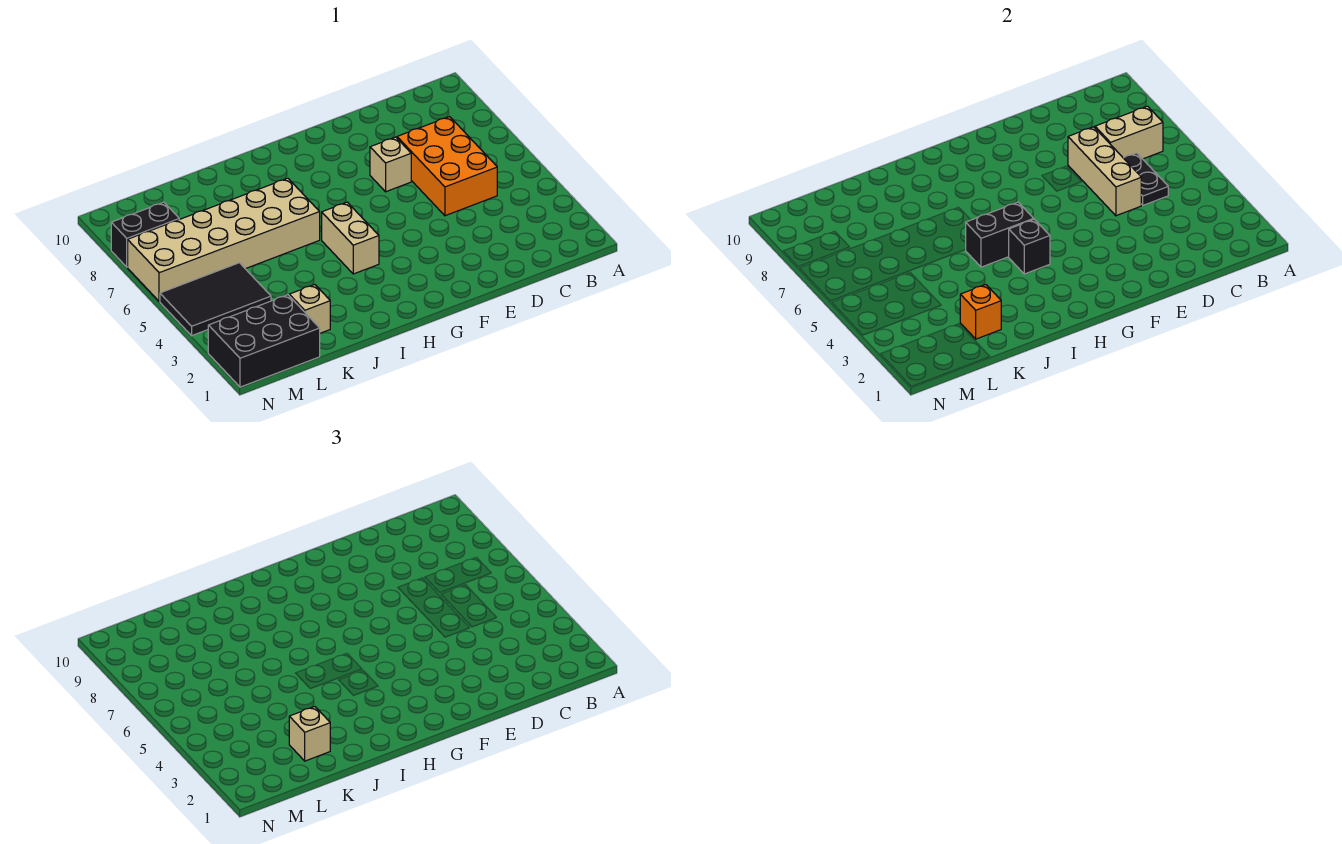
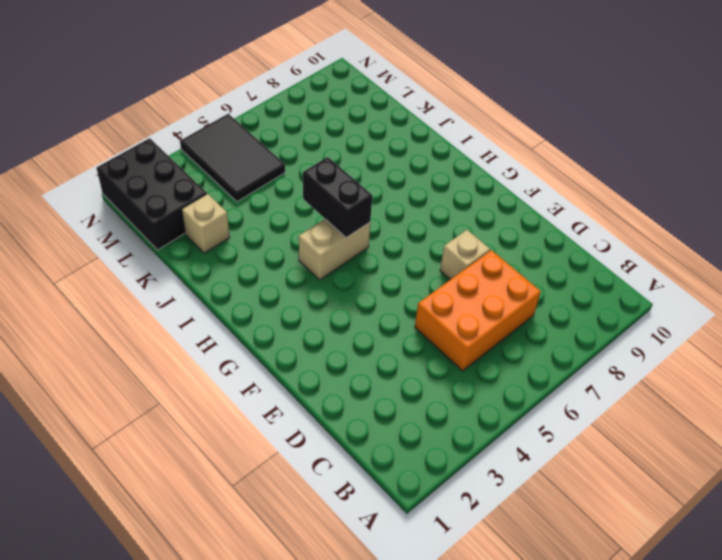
none -> tan 2x6 brick [128,178,320,301]
none -> black 1x2 brick [111,202,179,267]
none -> tan 1x2 brick [1095,106,1163,159]

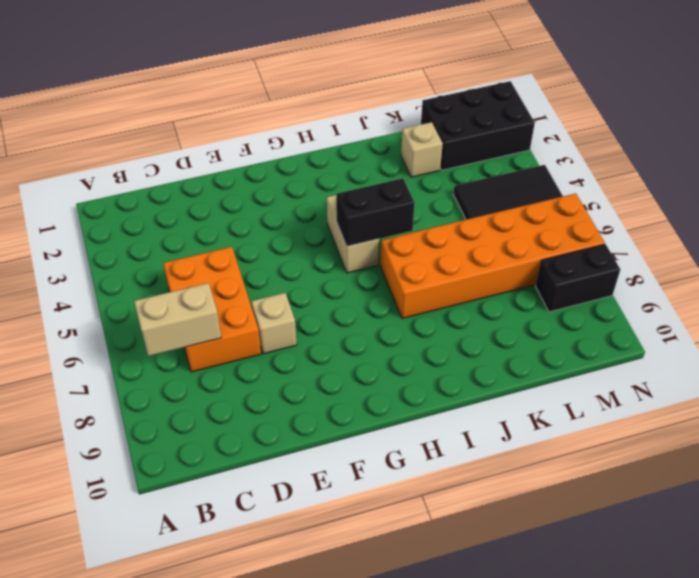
orange 2x6 brick [380,193,605,319] -> tan 2x6 brick [128,178,320,301]
none -> black 1x2 plate [1124,153,1168,205]
none -> tan 1x3 brick [1068,127,1142,216]
none -> black 1x1 brick [1009,219,1050,274]

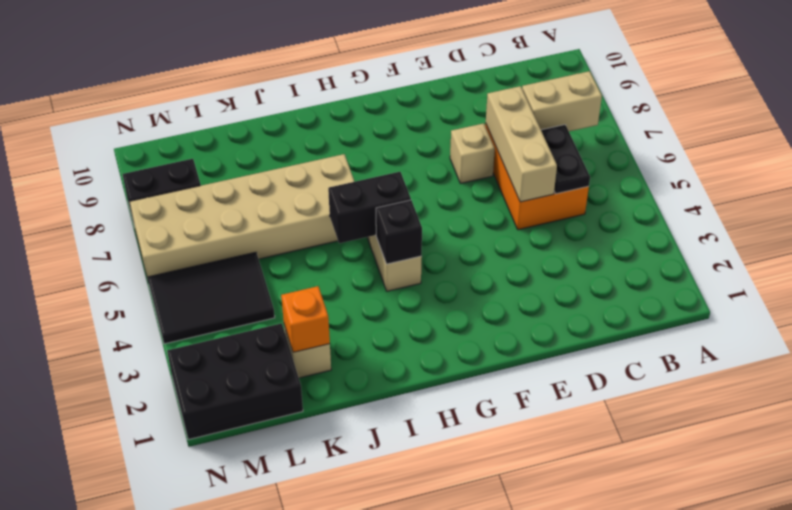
none -> tan 1x1 brick [289,707,330,761]

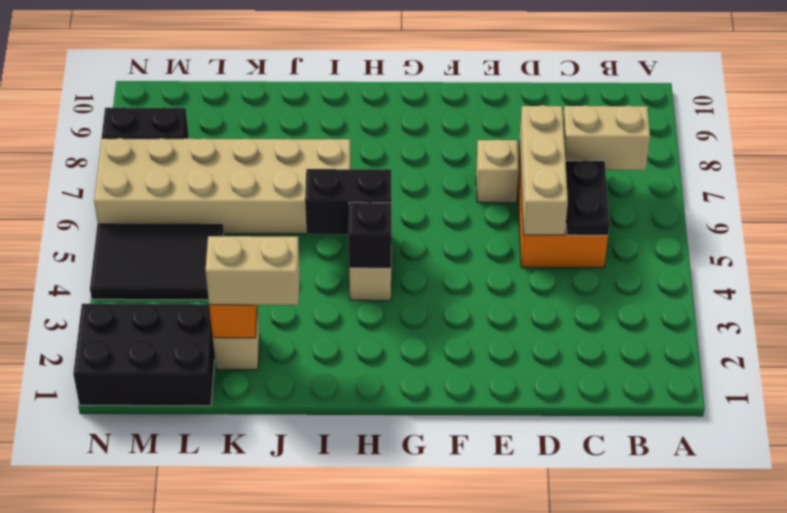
tan 1x2 brick [205,236,300,305] -> tan 1x1 brick [289,707,330,761]

